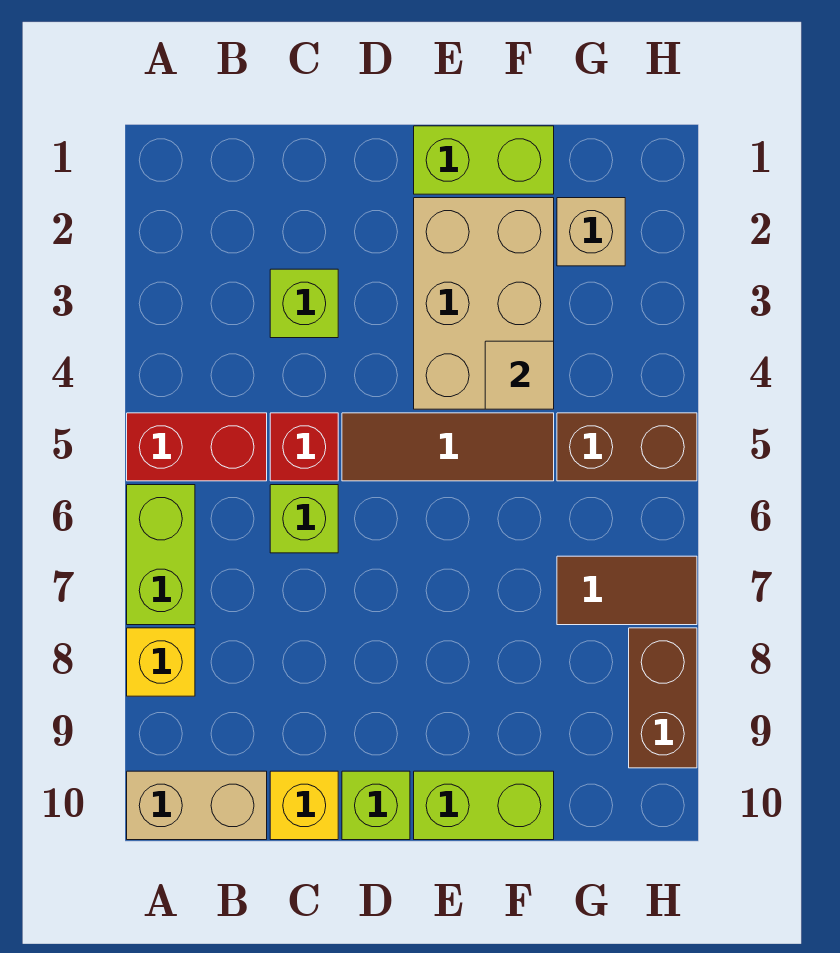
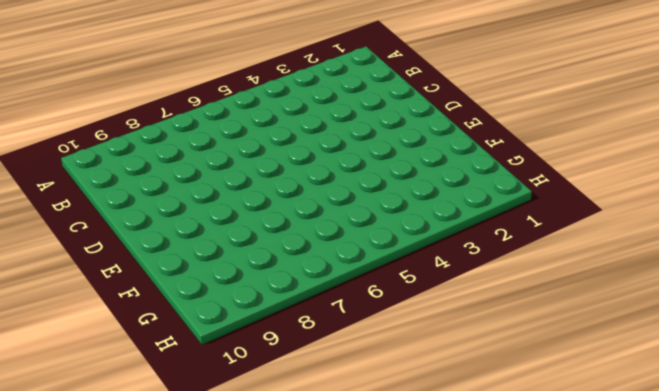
none -> red 1x2 brick [127,413,267,481]
none -> lime 1x2 brick [127,485,195,625]
none -> yellow 1x1 brick [127,628,195,696]

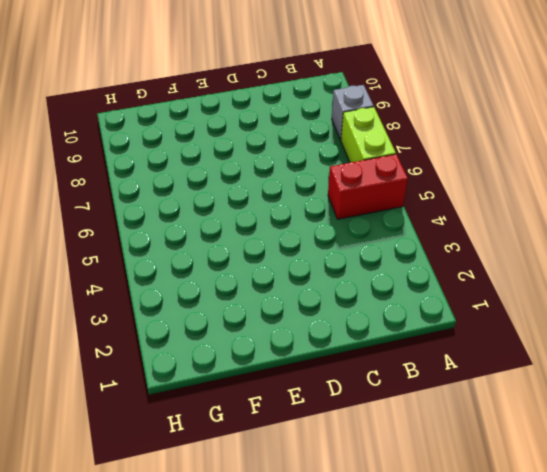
grey 1x1 brick [332,85,374,140] -> yellow 1x1 brick [127,628,195,696]
none -> tan 1x2 brick [127,771,267,840]
none -> lime 1x1 brick [270,269,338,338]
none -> red 1x1 brick [270,413,338,481]

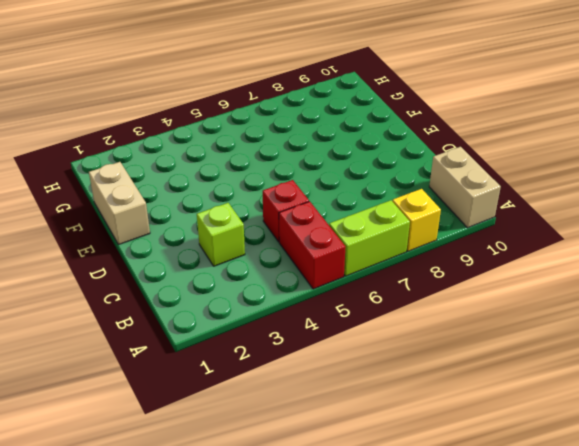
tan 1x2 brick [89,162,150,245] -> lime 1x2 brick [414,126,554,194]
none -> lime 1x1 brick [270,485,338,553]
none -> yellow 1x1 brick [270,771,338,840]
none -> brown 1x3 tile [342,413,554,481]

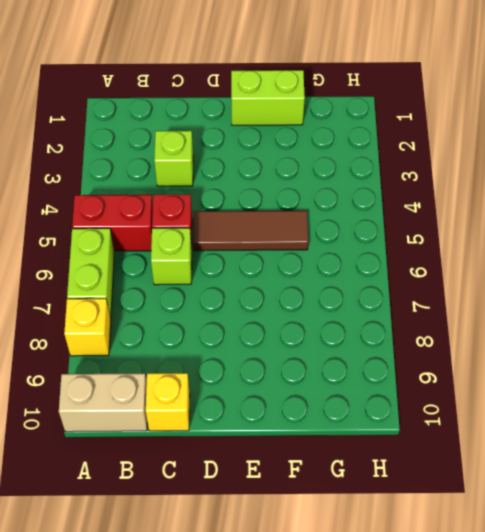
none -> lime 1x1 brick [342,771,410,840]
none -> tan 2x3 brick [414,198,554,409]
none -> lime 1x2 brick [414,771,554,840]

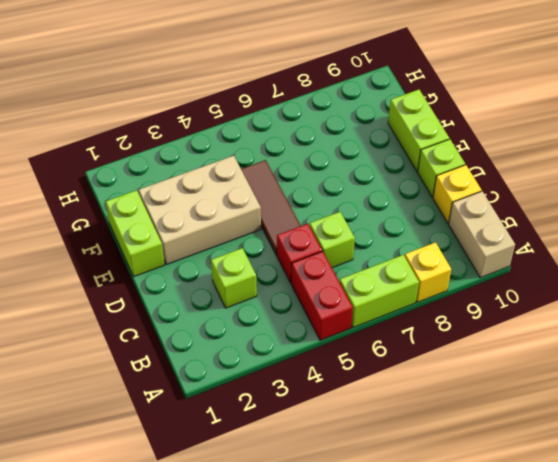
none -> tan 1x1 brick [557,198,625,266]
none -> brown 1x2 brick [557,413,697,481]
none -> brown 1x2 tile [557,556,697,625]

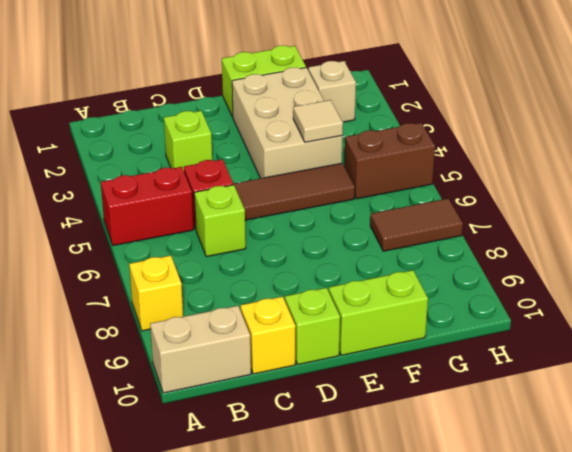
none -> lime 1x2 brick [127,485,195,625]
none -> brown 1x2 brick [629,628,697,768]

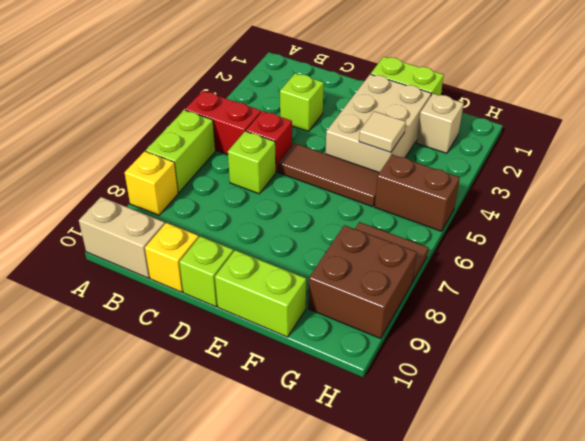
brown 2x2 brick [308,225,416,339] -> brown 1x2 brick [629,628,697,768]

